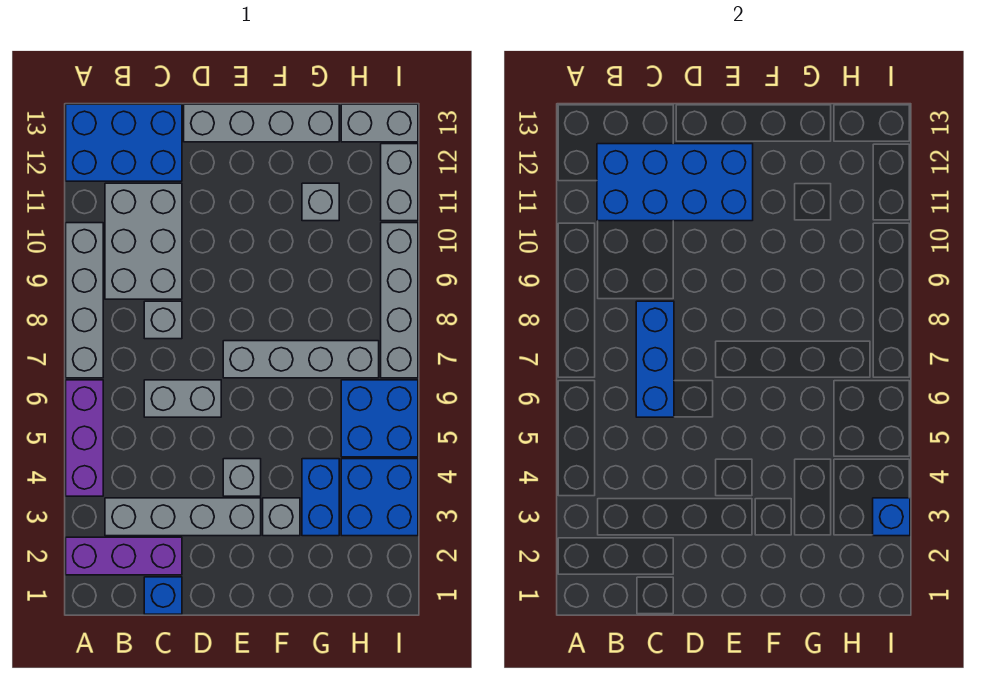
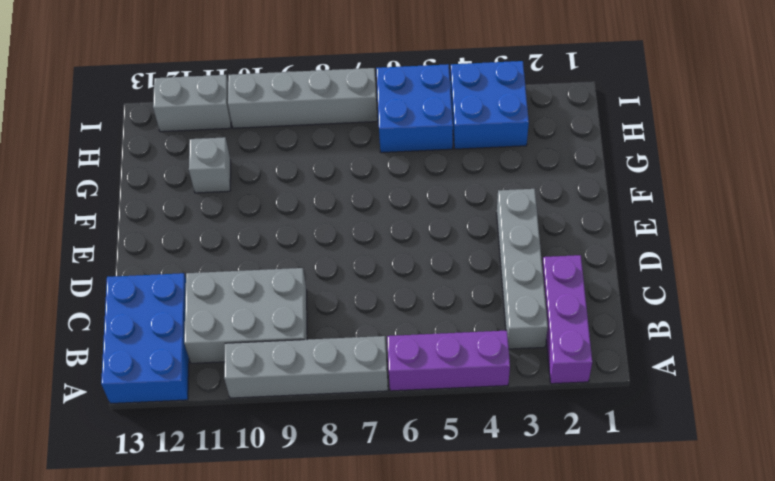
none -> blue 1x1 brick [144,577,182,614]
none -> grey 1x2 brick [144,380,221,417]
none -> grey 1x1 brick [144,301,182,339]

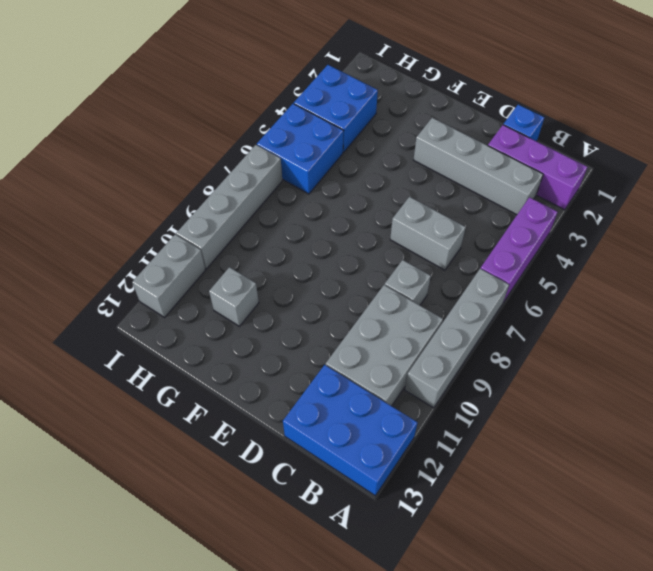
none -> grey 1x4 brick [184,104,339,142]
none -> grey 1x1 brick [223,459,261,496]
none -> grey 1x4 brick [223,341,379,378]

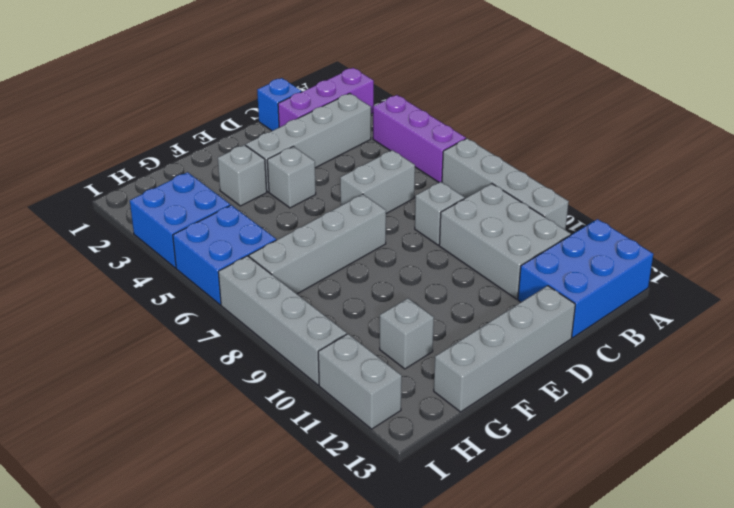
none -> blue 1x2 brick [302,459,339,536]
none -> grey 1x2 brick [341,104,418,142]
none -> blue 2x4 brick [597,144,753,221]

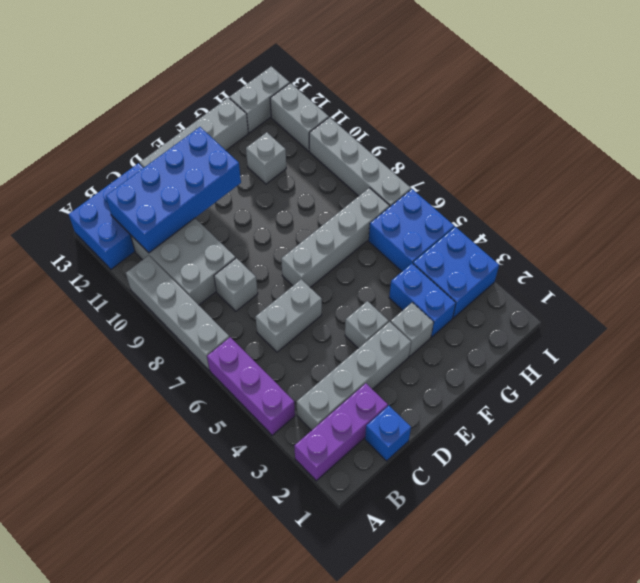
none -> blue 1x3 brick [636,301,674,417]
none -> blue 1x1 brick [873,498,910,536]

